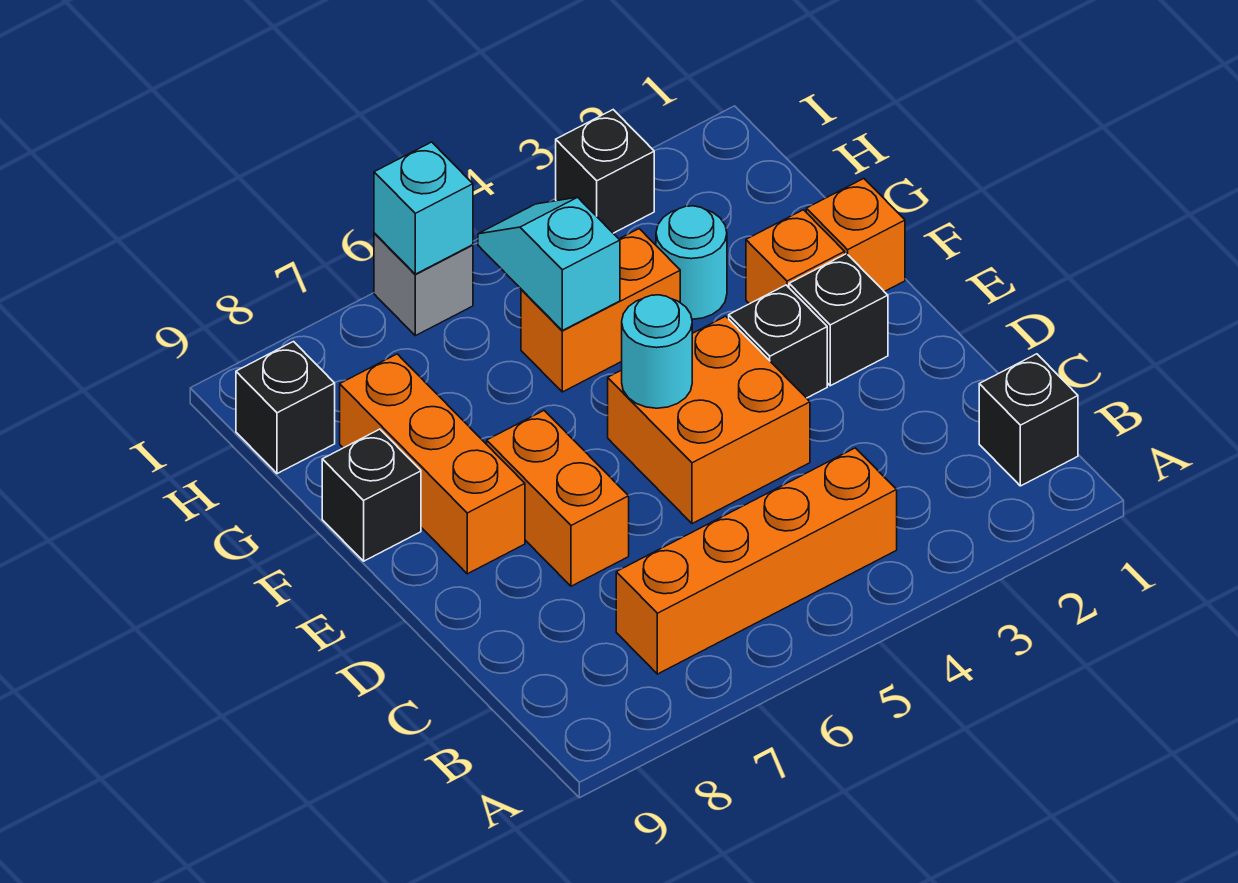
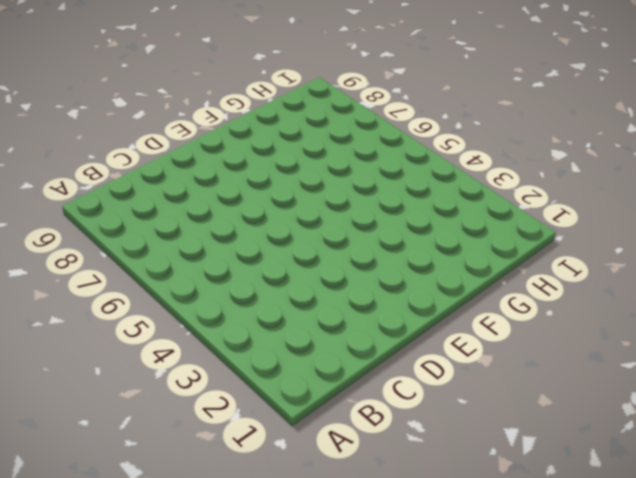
none -> black 1x1 brick [979,354,1078,486]
none -> orange 1x4 brick [616,448,897,674]
none -> orange 2x2 brick [608,316,810,524]

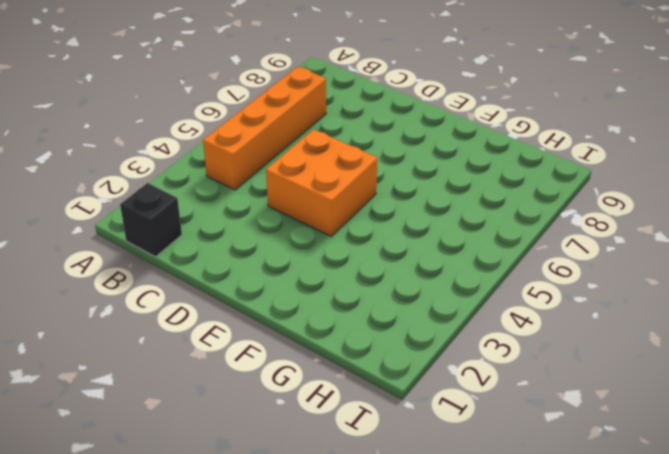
none -> orange 1x2 brick [487,411,629,586]
none -> black 1x1 brick [789,254,888,386]
none -> black 1x1 brick [729,285,827,398]

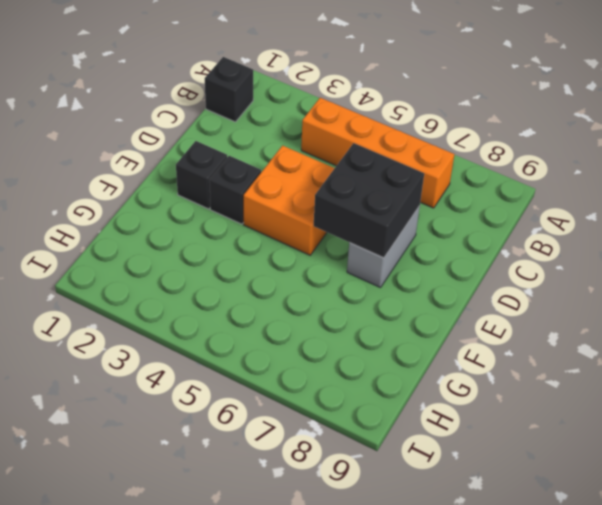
black 2x2 brick [314,143,424,258] -> none
grey 1x2 brick [347,206,420,288] -> orange 1x2 brick [487,411,629,586]
none -> orange 1x3 brick [340,354,525,574]
none -> orange 1x1 brick [806,179,905,292]
none -> orange 1x1 brick [746,210,845,304]

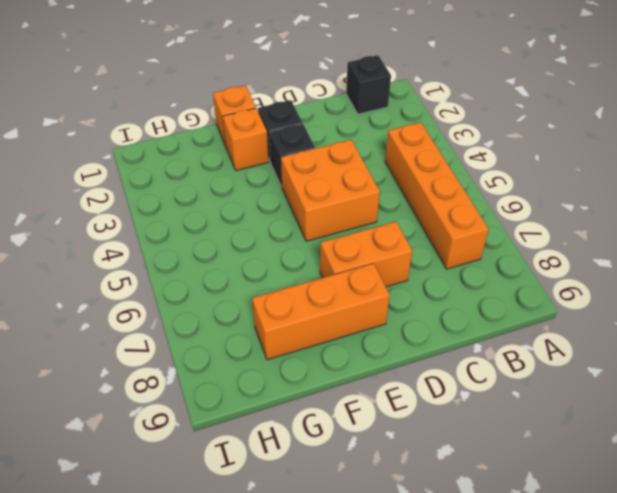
none -> black 1x1 brick [322,429,421,561]
none -> cyan 1x1 round brick [656,206,727,319]
none -> orange 1x2 brick [521,229,680,392]

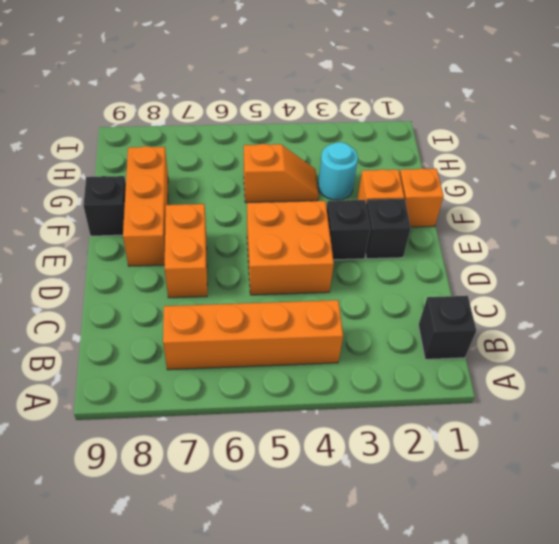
orange 1x2 slope [244,144,319,203] -> orange 1x2 brick [521,229,680,392]
none -> black 1x1 brick [236,342,335,474]
none -> black 1x1 brick [556,110,654,233]
none -> grey 1x1 brick [374,233,473,336]

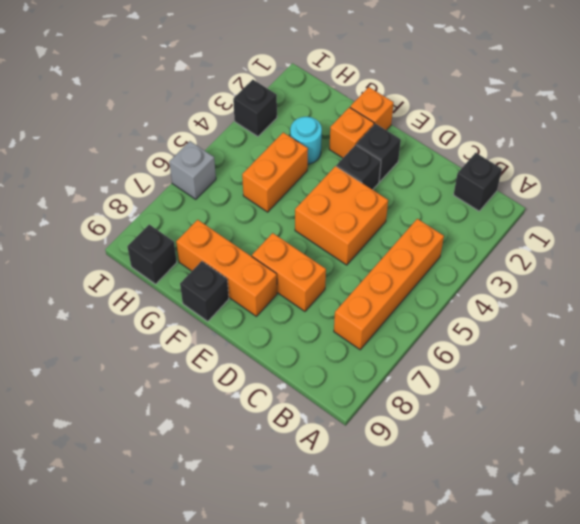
none -> cyan 1x1 round brick [622,295,692,408]
none -> cyan 1x2 slope [478,197,620,331]
none -> cyan 1x1 brick [374,142,473,274]

